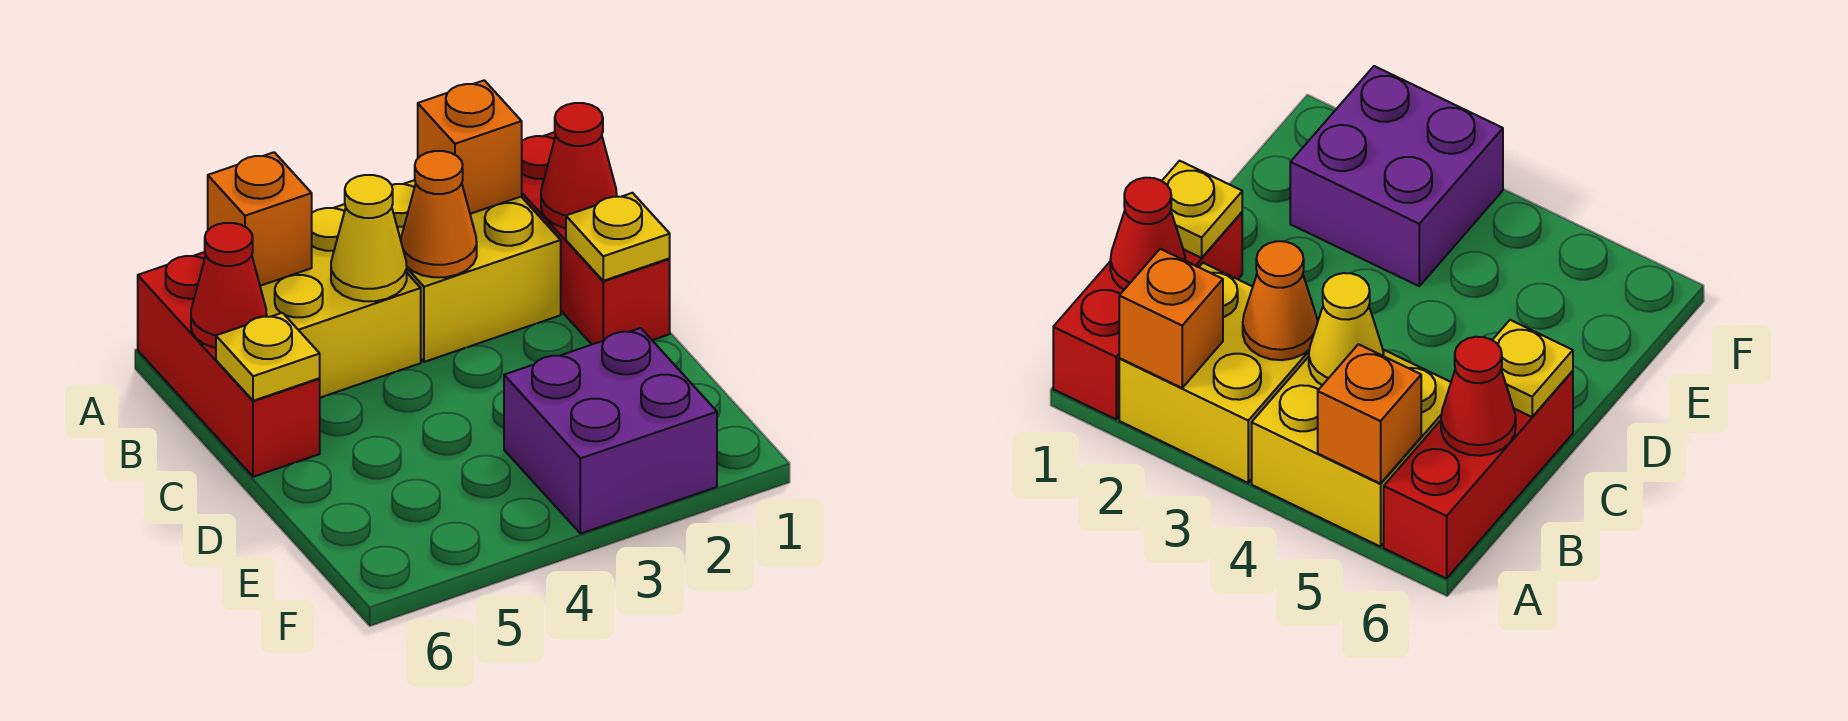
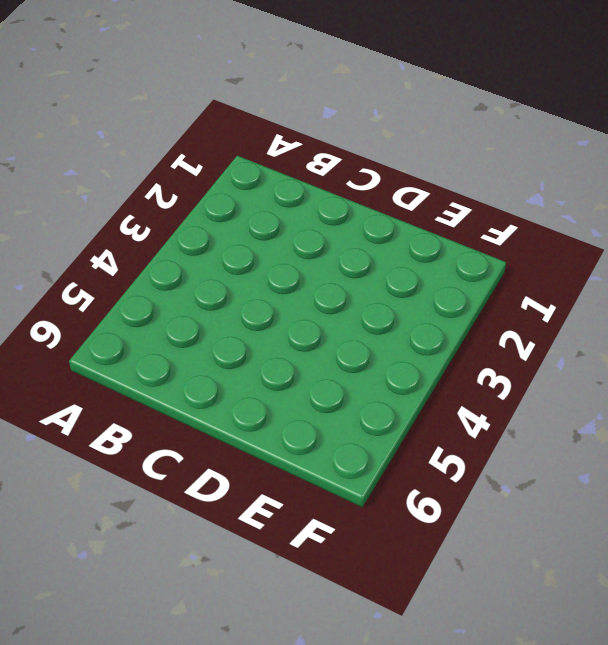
none -> red 1x3 brick [521,132,670,344]
none -> yellow 2x2 brick [392,180,561,362]
none -> yellow 2x2 brick [260,204,421,398]

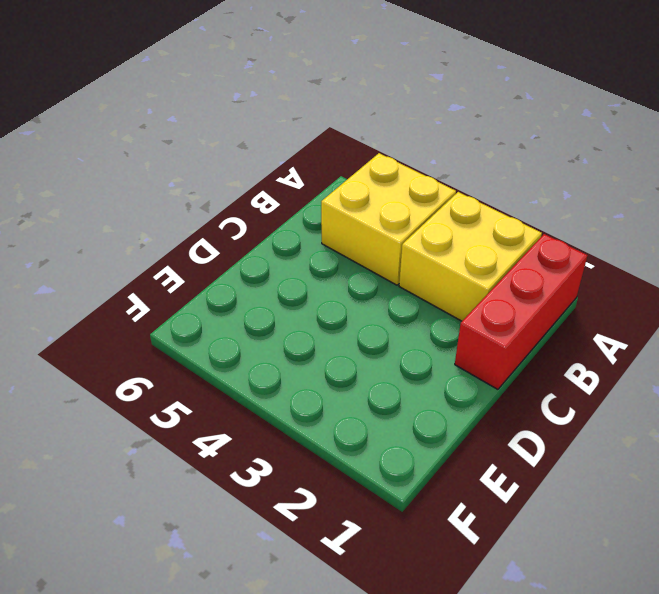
none -> red 1x3 brick [138,252,320,477]
none -> purple 2x2 brick [504,328,717,534]
none -> orange 1x1 brick [418,80,522,214]

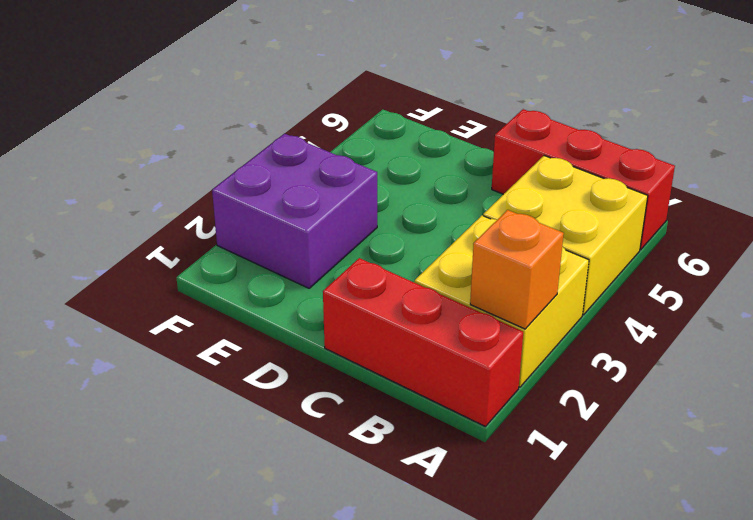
none -> orange 1x1 brick [208,152,312,286]
none -> red 1x1 cone [541,103,617,228]
none -> orange 1x1 cone [401,151,477,277]

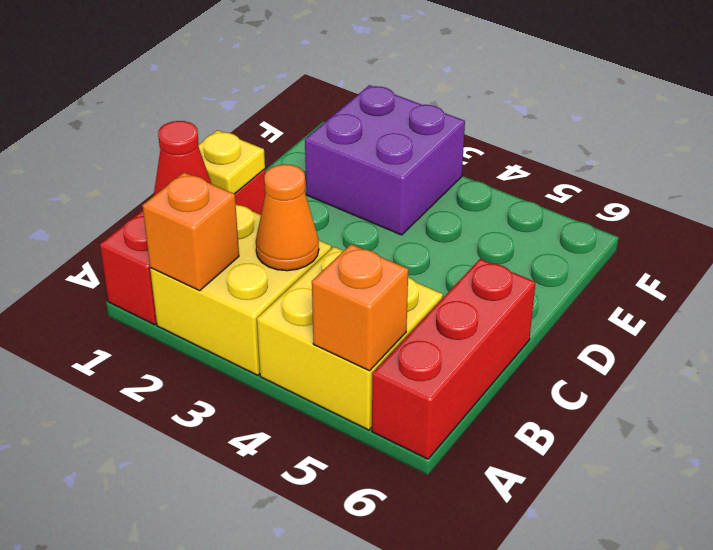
none -> yellow 1x1 cone [331,175,407,301]
none -> red 1x1 cone [191,223,267,348]
none -> yellow 1x1 plate [216,313,320,401]

